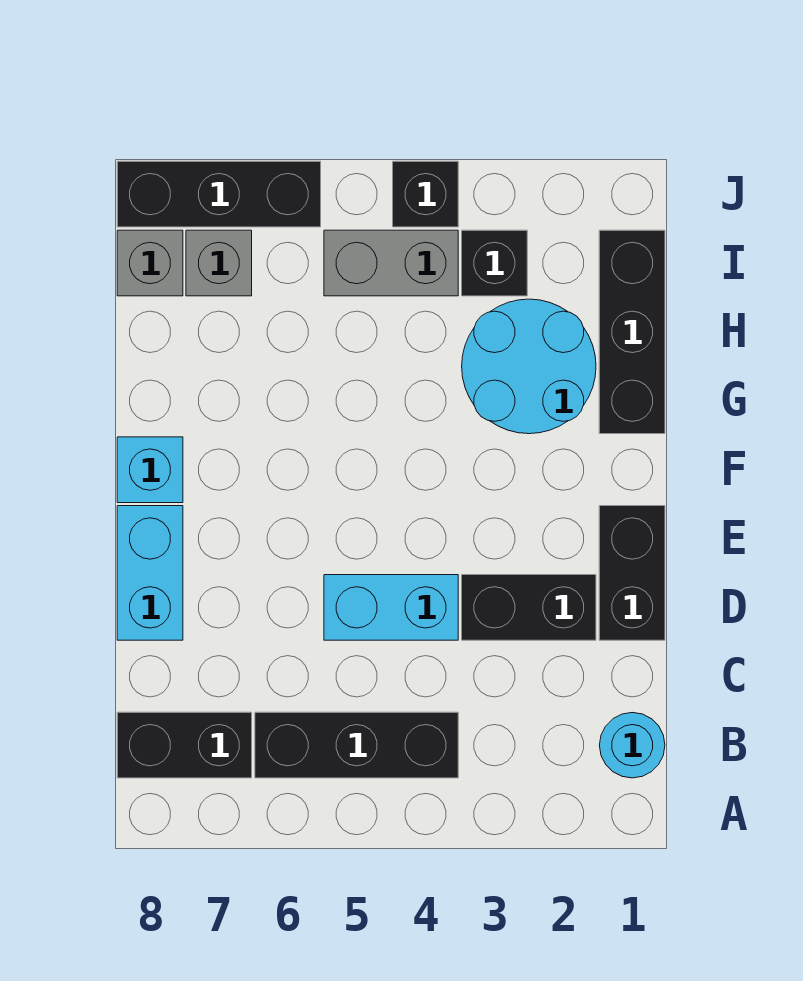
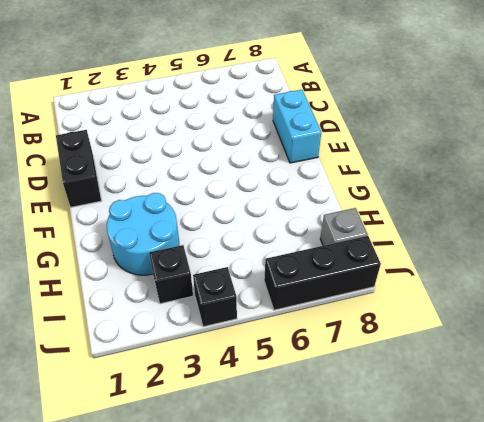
none -> cyan 1x1 round brick [599,713,665,778]
none -> black 1x3 brick [255,712,458,778]
none -> black 1x2 brick [117,712,252,778]

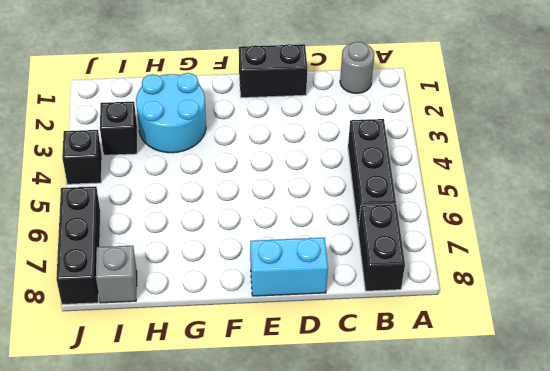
grey 1x1 round brick [340,42,374,93] -> cyan 1x1 round brick [599,713,665,778]
none -> black 1x2 brick [462,575,596,640]
none -> cyan 1x2 brick [324,575,458,640]
none -> cyan 1x1 brick [117,437,183,503]

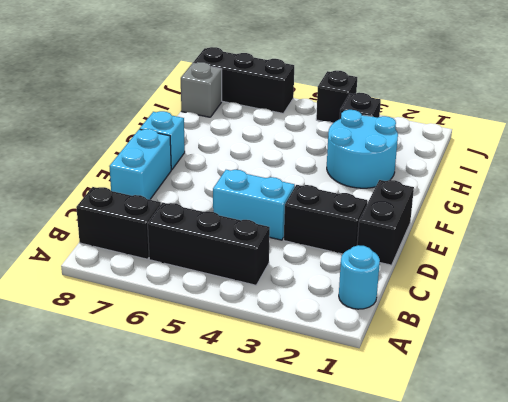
none -> black 1x3 brick [599,230,665,434]
none -> grey 1x2 brick [324,230,458,296]
none -> grey 1x1 brick [186,230,252,296]

